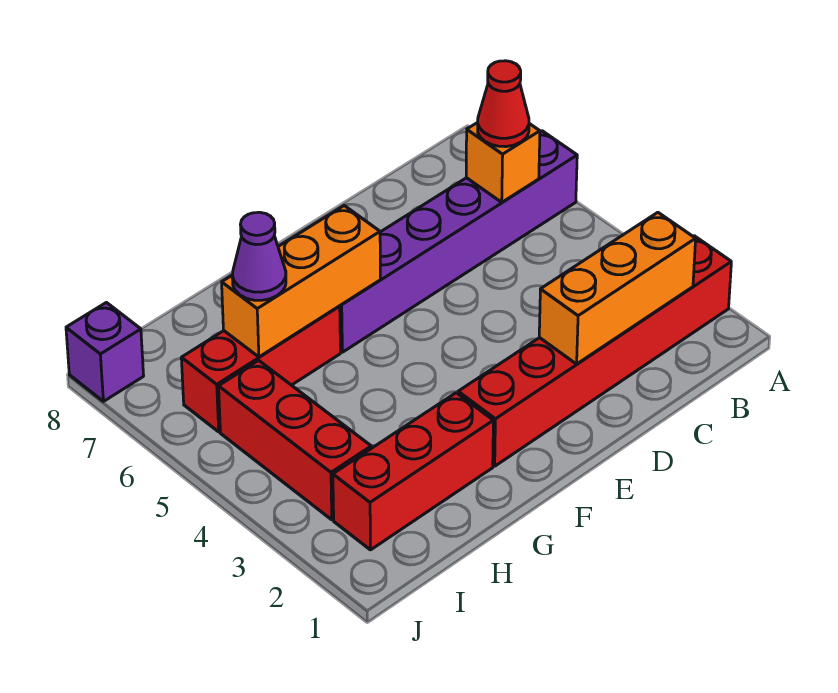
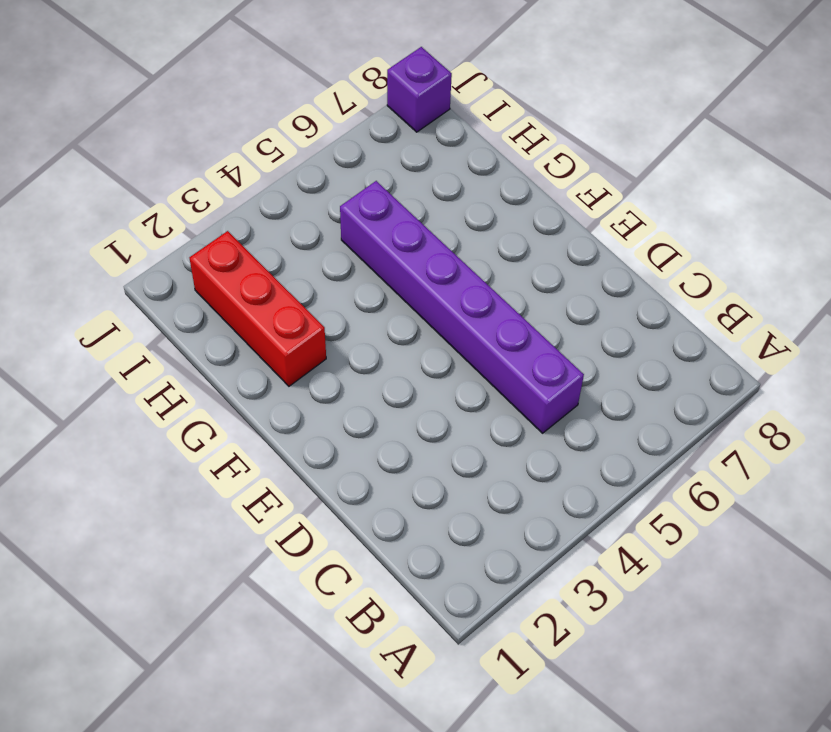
purple 1x6 brick [340,181,584,433] -> purple 1x6 brick moved to [340,131,577,352]
none -> red 1x6 brick [458,236,731,466]
none -> red 1x3 brick [181,306,340,432]

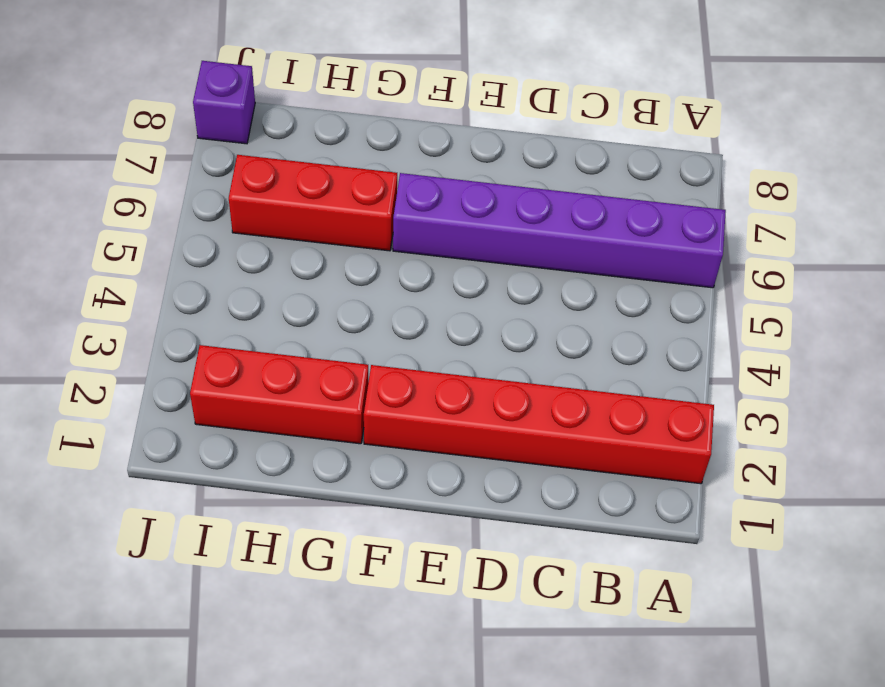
none -> red 1x3 brick [219,360,371,520]
none -> orange 1x3 brick [539,212,696,364]

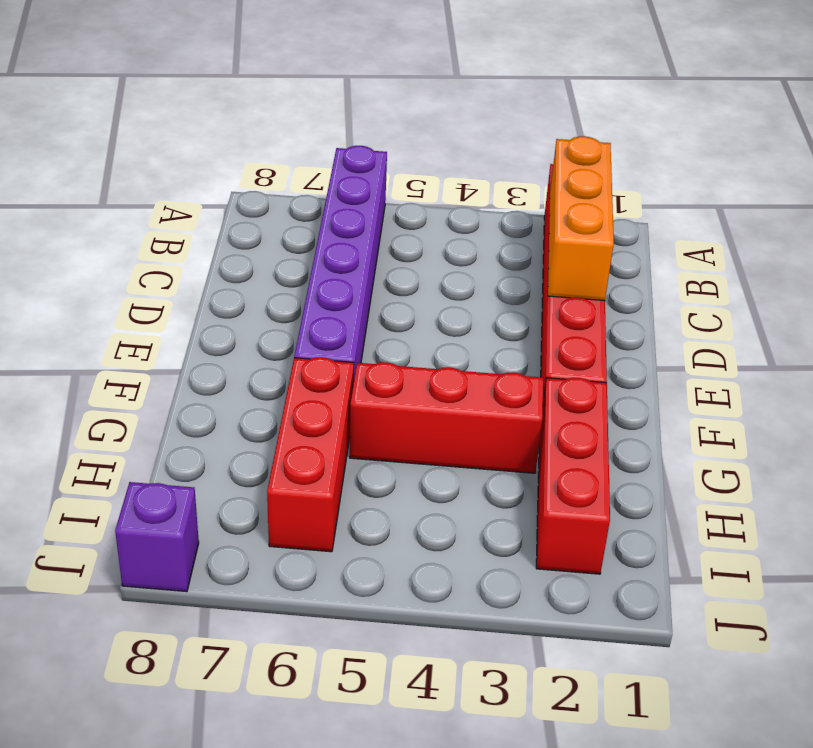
red 1x3 brick [350,362,543,473] -> red 1x3 brick moved to [219,360,371,520]
none -> orange 1x1 brick [466,122,540,202]
none -> orange 1x3 brick [222,206,380,357]

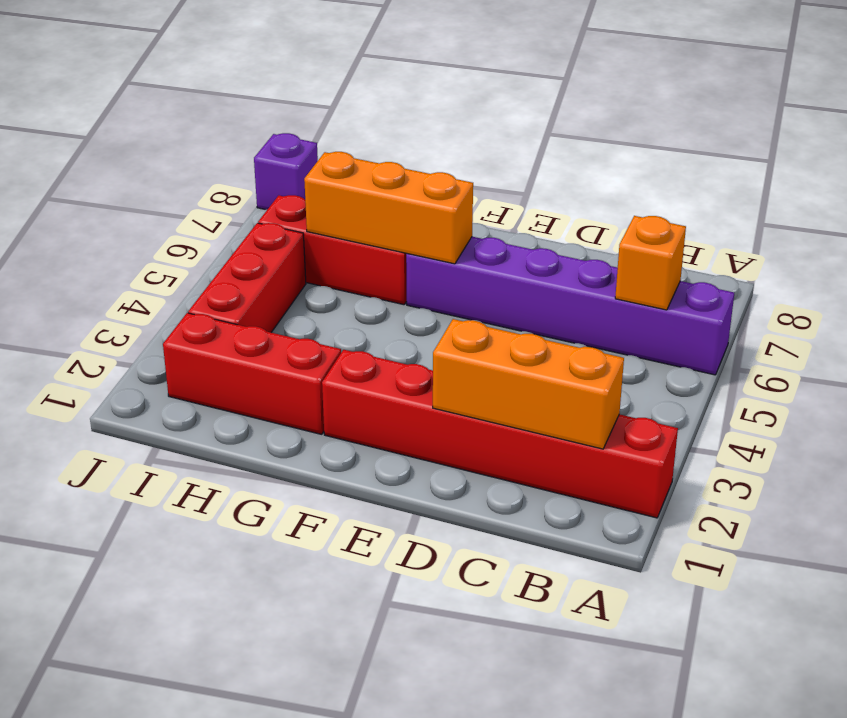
none -> red 1x1 cone [478,61,529,147]
none -> purple 1x1 cone [232,212,286,300]

